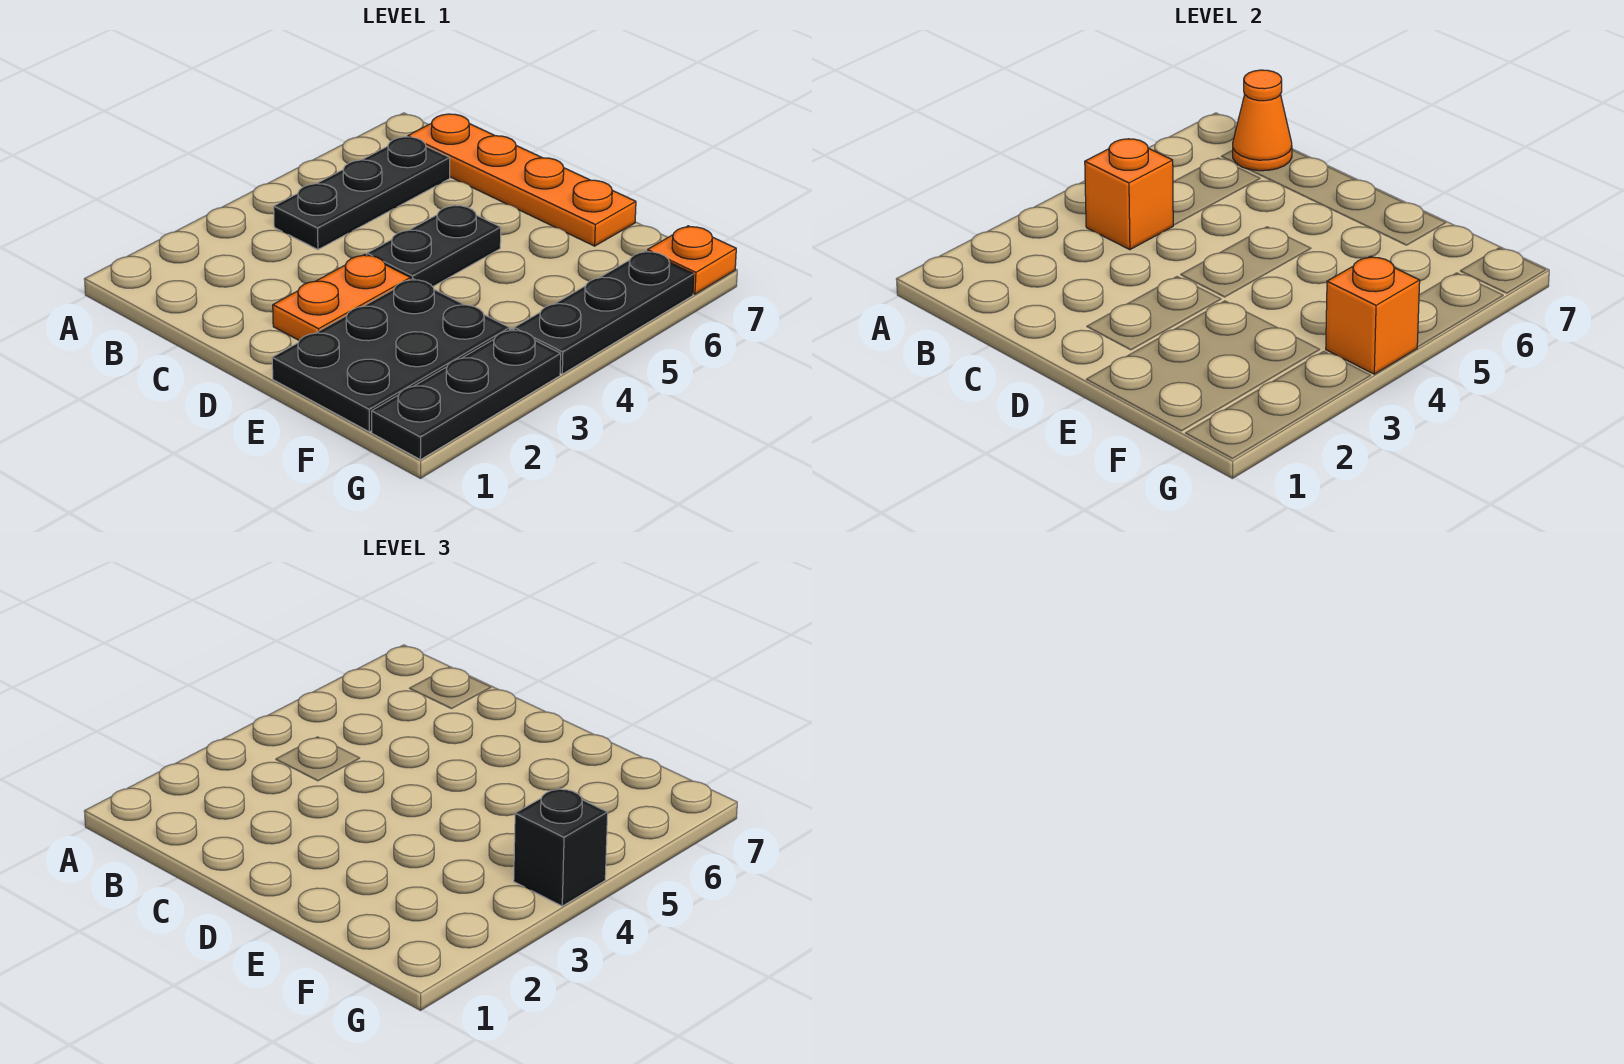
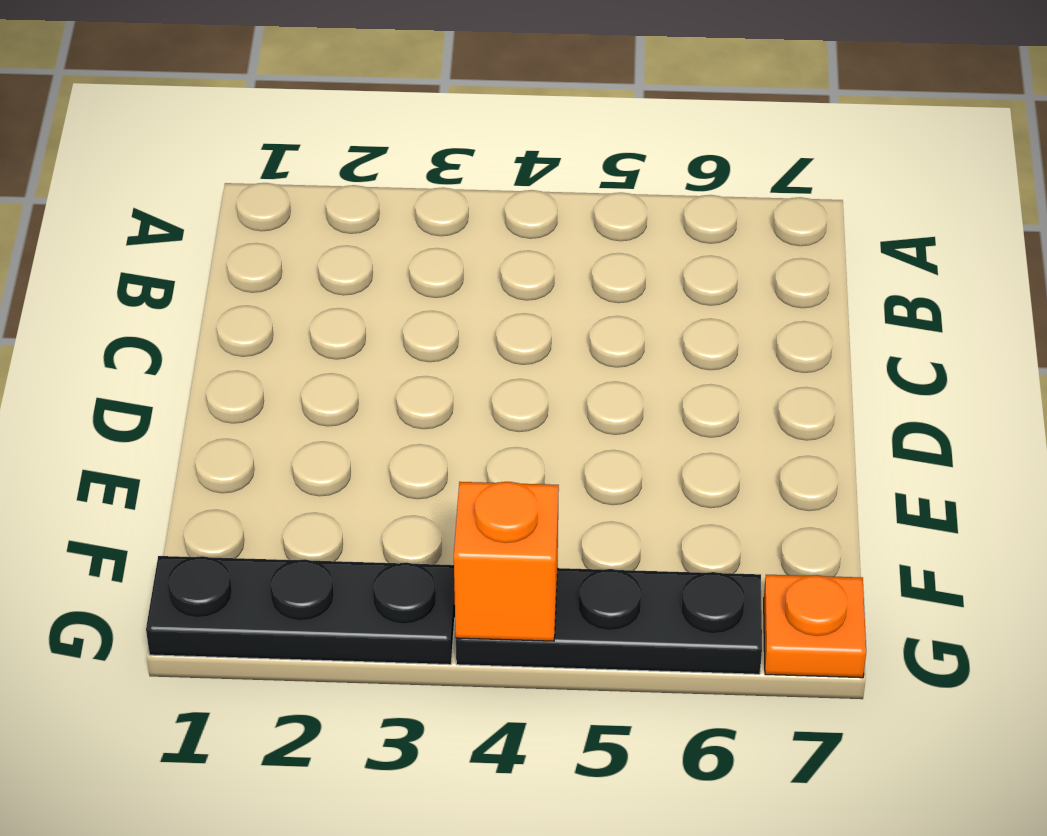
none -> black 1x3 plate [274,137,450,250]
none -> orange 1x4 plate [408,114,636,246]
none -> orange 1x2 plate [273,254,410,340]

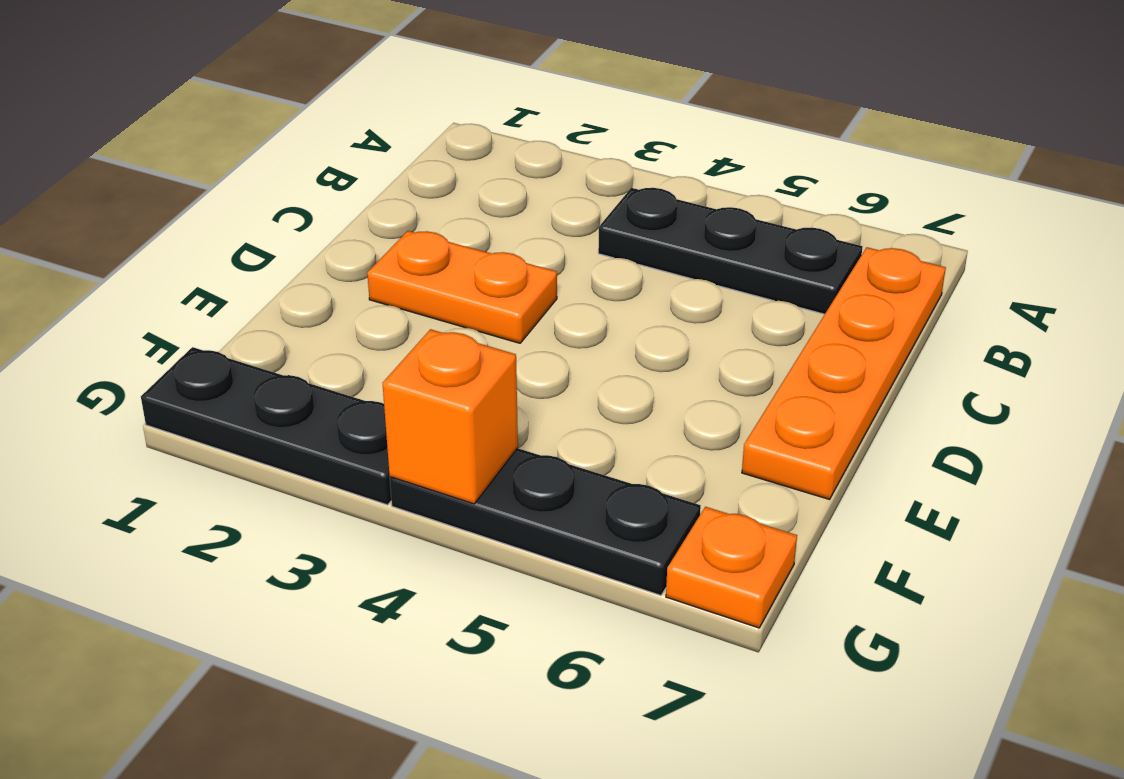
none -> black 1x2 plate [367,205,501,287]
none -> black 2x3 plate [272,279,510,432]
none -> orange 1x1 brick [1085,139,1173,250]

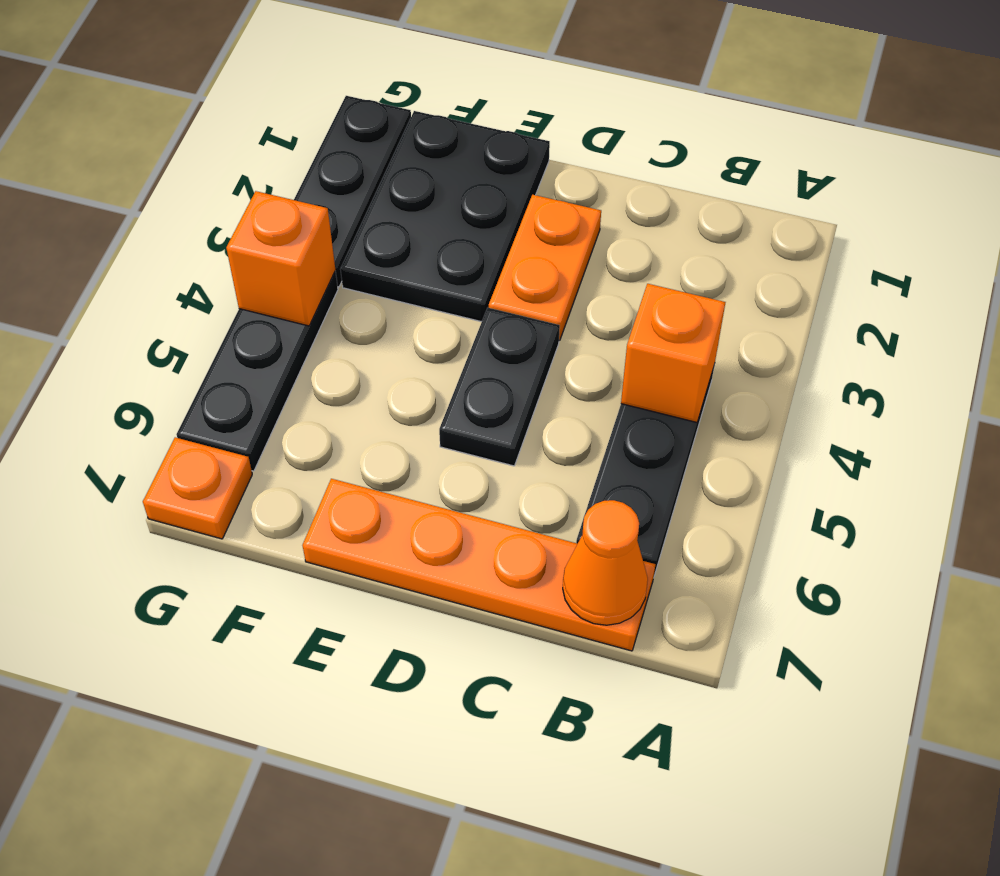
none -> black 1x1 brick [514,788,608,906]

